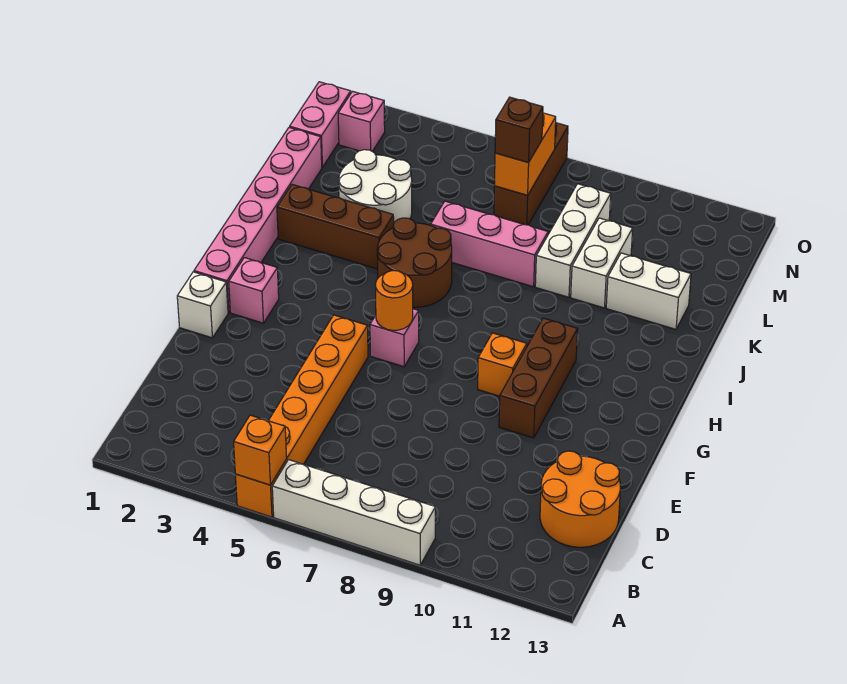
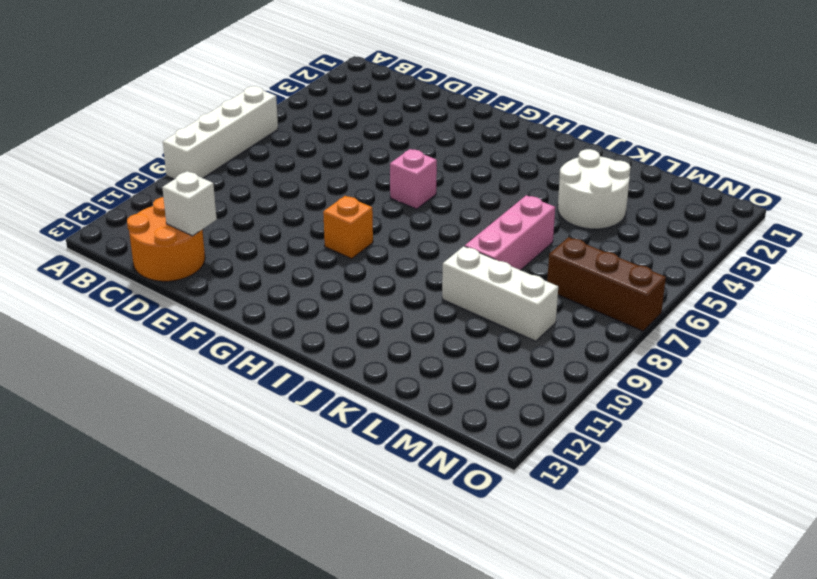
white 1x1 brick [162,171,217,236] -> white 1x1 brick moved to [177,272,228,338]
none -> orange 1x6 brick [235,315,368,517]
none -> brown 1x3 brick [499,318,578,438]
none -> pink 1x6 brick [194,127,322,313]

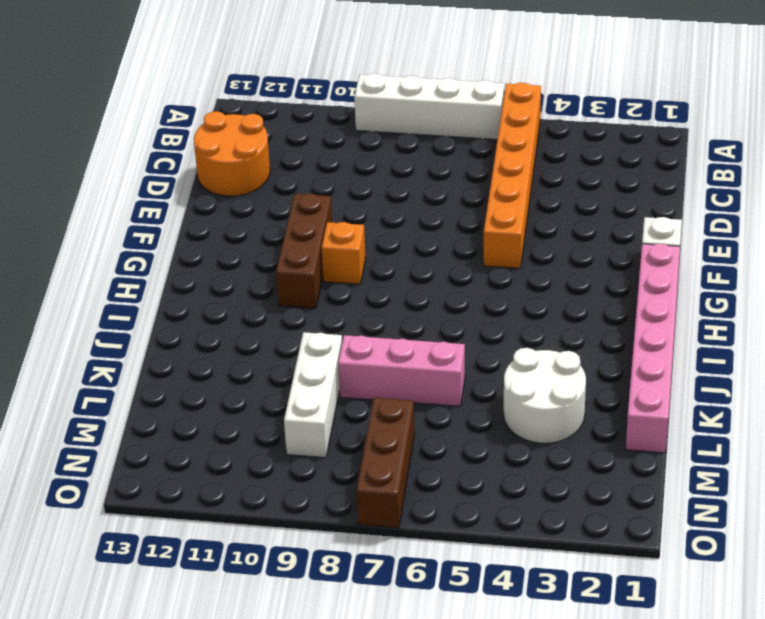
none -> pink 1x1 brick [229,258,279,323]
none -> pink 1x1 brick [370,309,419,367]
none -> brown 2x2 round brick [377,218,452,307]

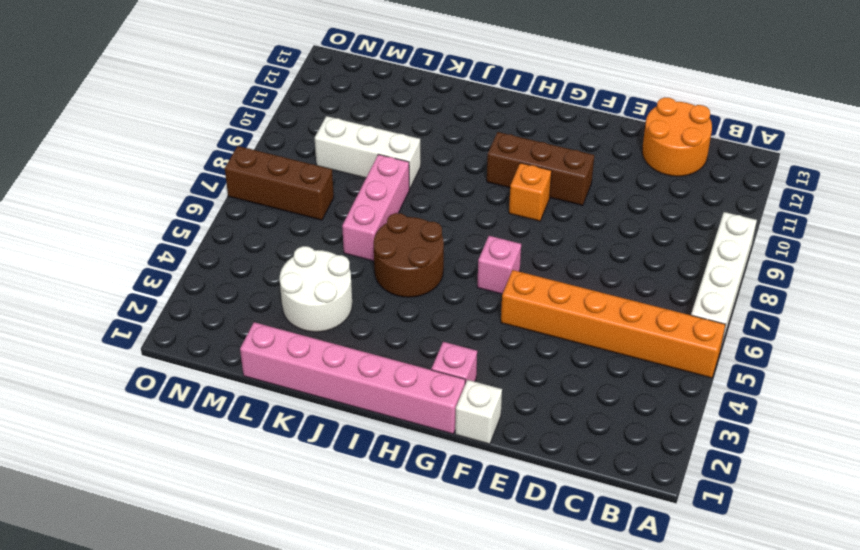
none -> brown 1x3 brick [277,185,394,269]
none -> white 1x2 brick [571,218,633,308]
none -> white 1x2 brick [606,253,691,329]

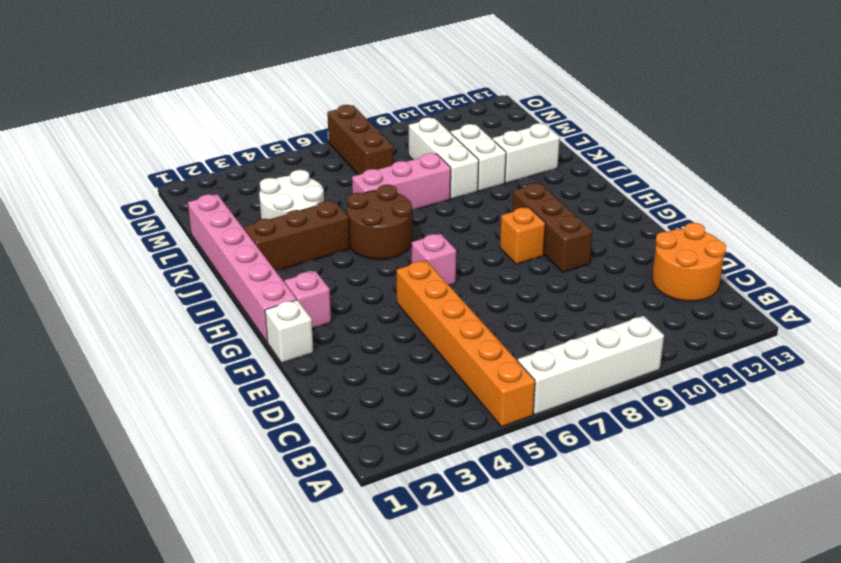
none -> pink 1x2 brick [290,82,351,167]
none -> pink 1x1 brick [338,91,385,151]
none -> orange 1x1 brick [234,415,287,485]

